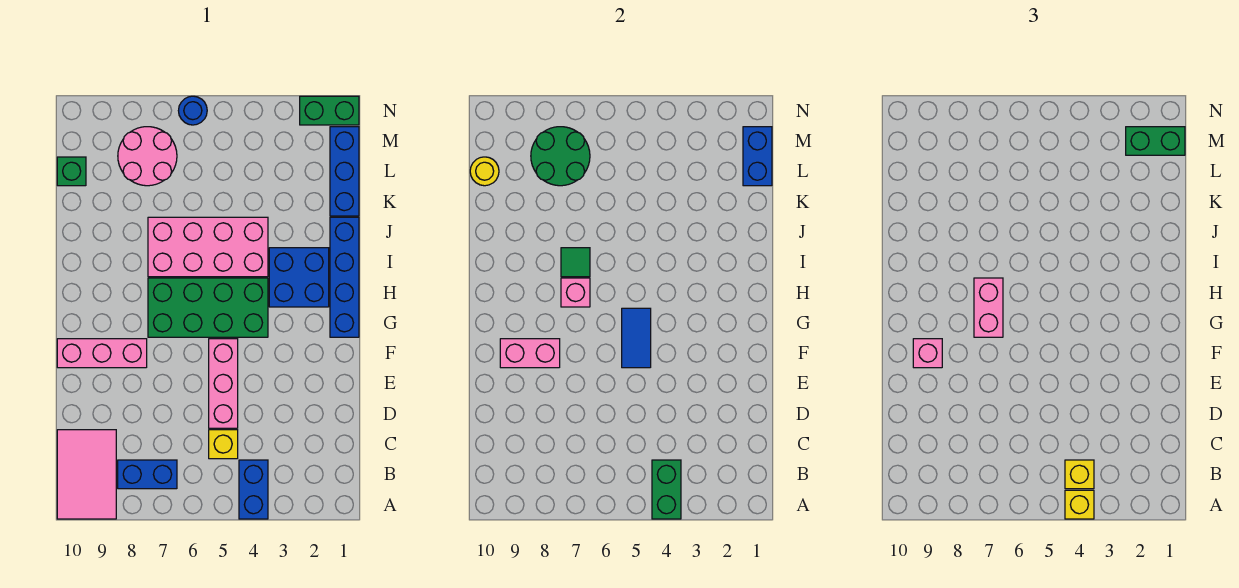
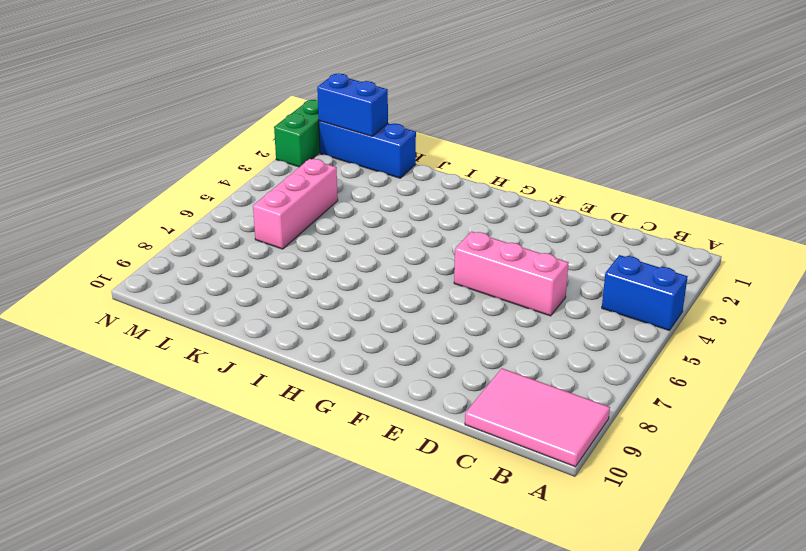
pink 1x3 brick [253,159,338,249] -> pink 1x3 brick moved to [57,339,147,368]
none -> blue 1x2 brick [118,460,177,489]
none -> yellow 1x1 brick [209,430,238,459]
none -> blue 1x4 brick [330,217,359,337]

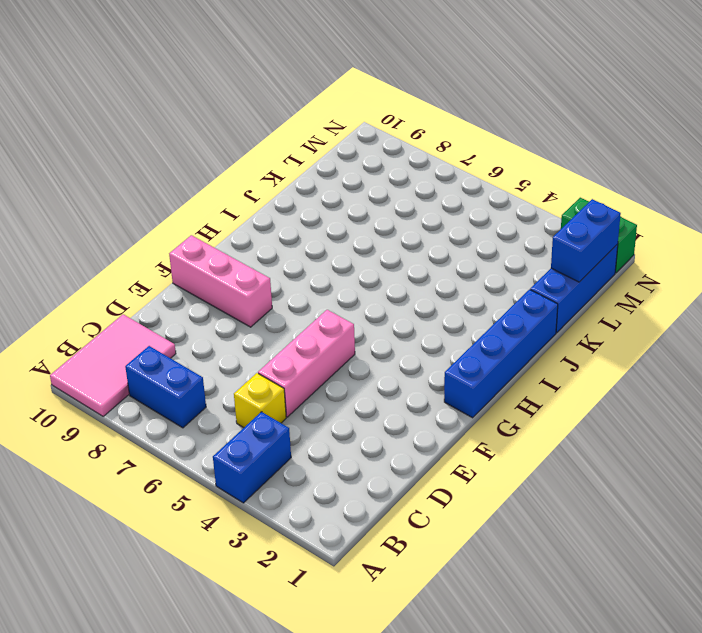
none -> green 2x4 brick [148,278,268,337]
none -> blue 2x2 brick [269,248,329,307]
none -> pink 2x4 brick [148,217,268,277]

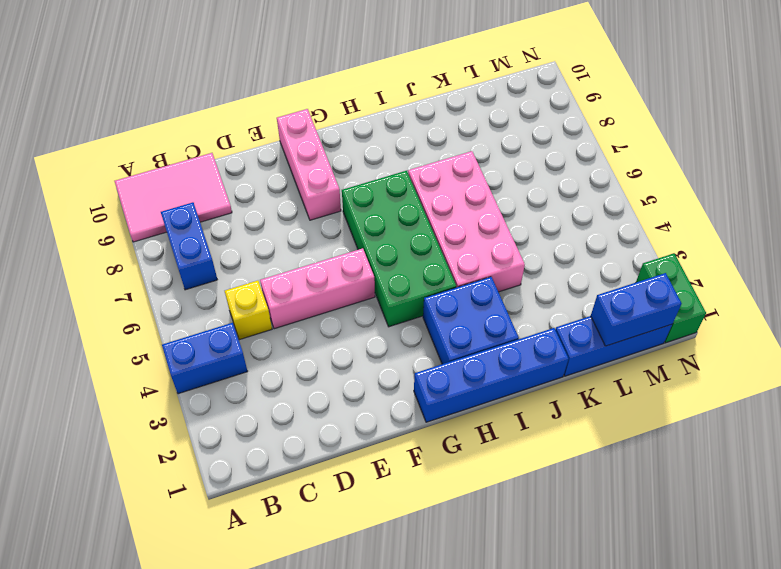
none -> pink 2x2 round brick [118,127,177,186]
none -> green 1x1 brick [57,157,86,186]
none -> blue 1x1 round brick [178,96,207,125]

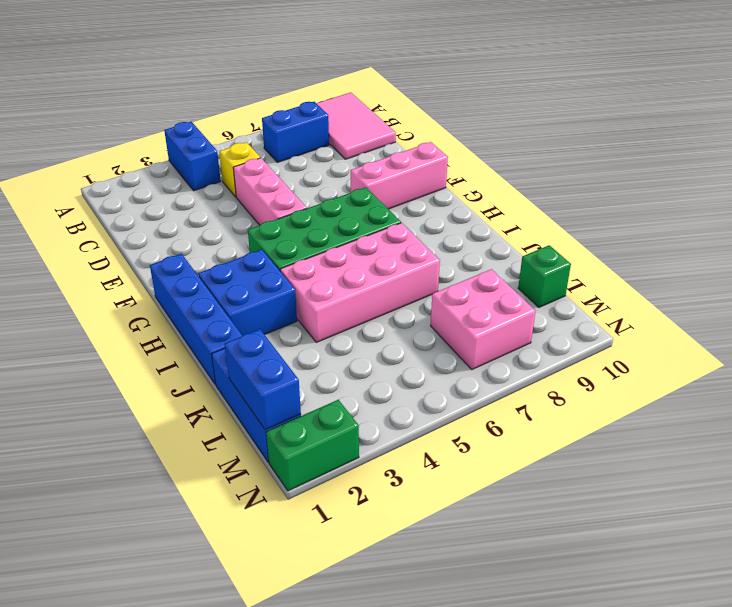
pink 2x2 brick [431,269,536,370] -> pink 2x2 round brick [118,127,177,186]
none -> blue 1x1 round brick [178,96,207,125]
none -> green 1x2 brick [652,460,681,519]
none -> blue 1x2 tile [622,308,651,368]

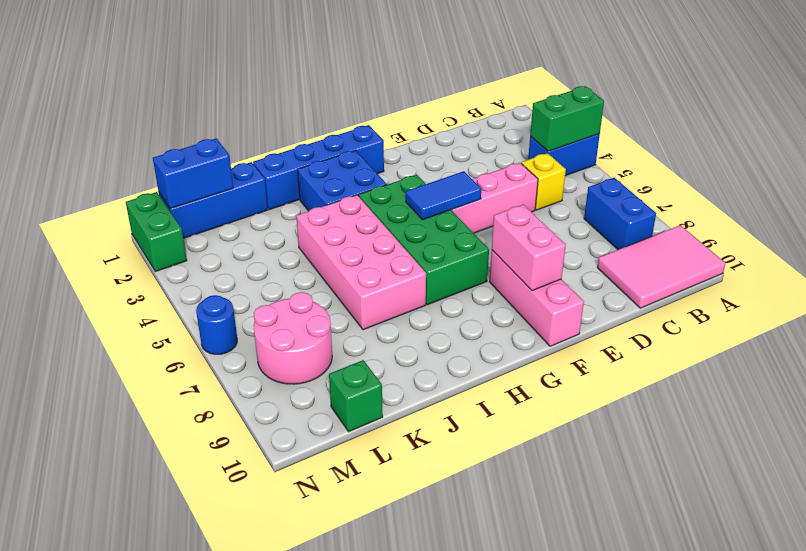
none -> pink 1x1 brick [561,278,590,307]
none -> green 1x1 tile [561,248,590,277]
none -> green 2x2 round brick [531,127,590,186]

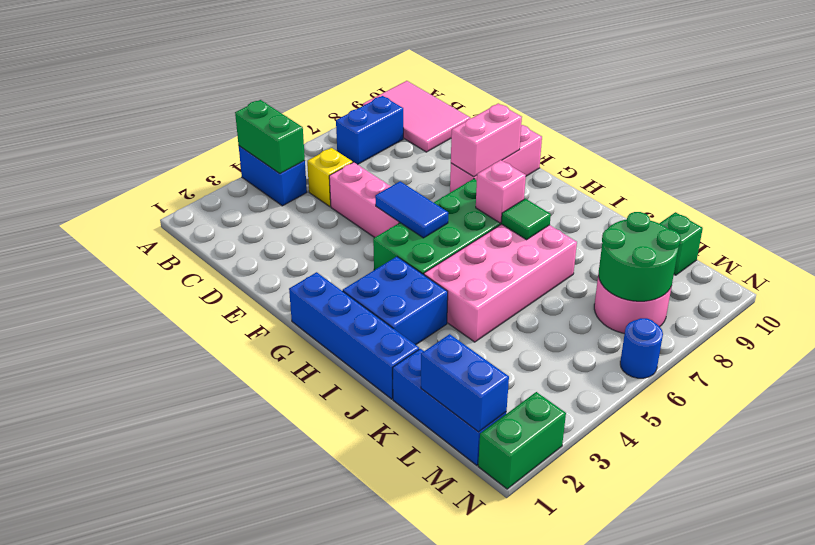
none -> yellow 1x1 round brick [470,157,499,186]
none -> yellow 1x1 brick [1065,490,1094,519]
none -> yellow 1x1 brick [1065,460,1094,489]

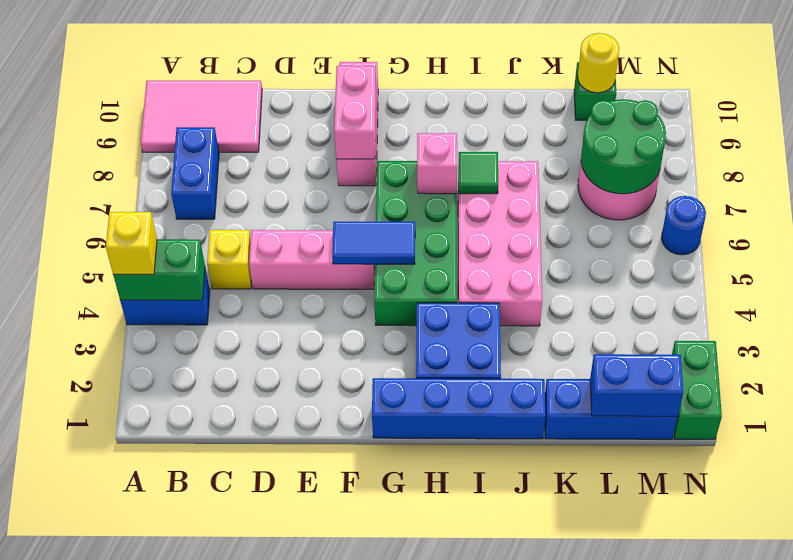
none -> yellow 1x1 brick [1065,460,1094,489]
none -> pink 1x1 brick [913,339,942,368]
none -> pink 1x2 brick [974,278,1003,337]

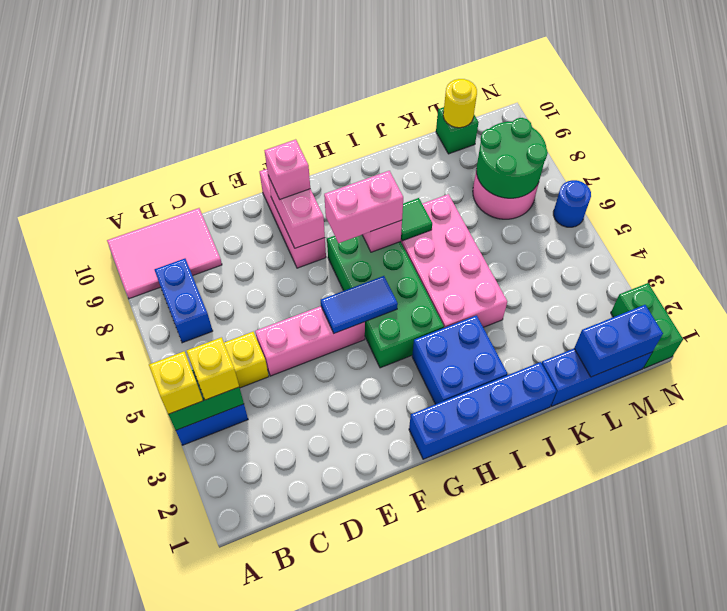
none -> green 1x2 brick [1126,127,1185,155]

